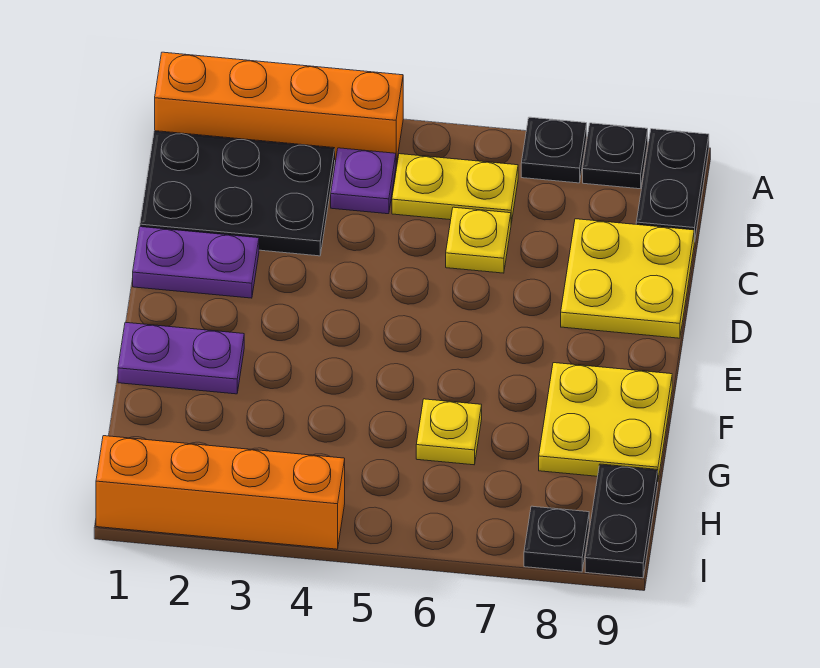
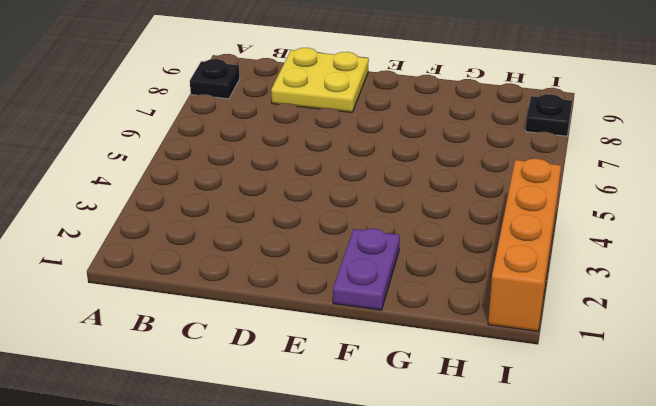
none -> orange 1x4 brick [155,52,403,164]
none -> black 1x1 plate [521,117,587,183]
none -> black 1x2 plate [636,129,709,242]

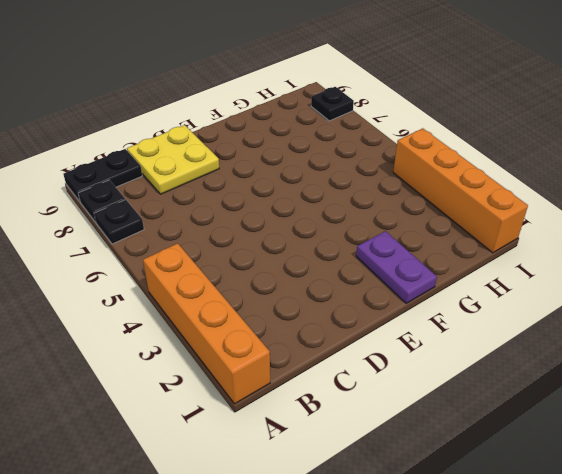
none -> black 2x3 plate [140,131,335,256]
none -> purple 1x1 plate [331,148,396,214]
none -> yellow 1x2 plate [392,154,518,223]

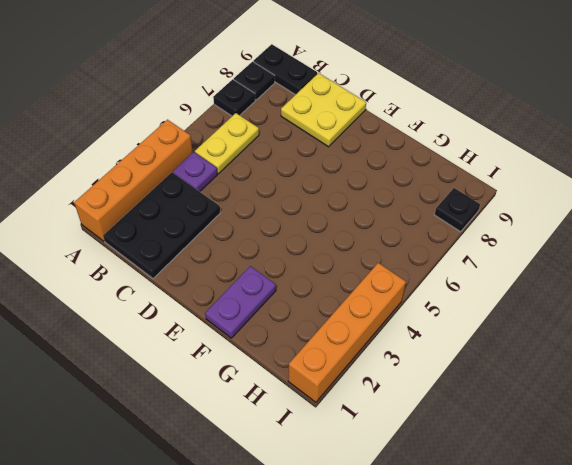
none -> yellow 1x1 plate [446,207,511,273]
none -> purple 1x2 plate [133,227,259,298]
none -> yellow 2x2 plate [539,363,672,479]

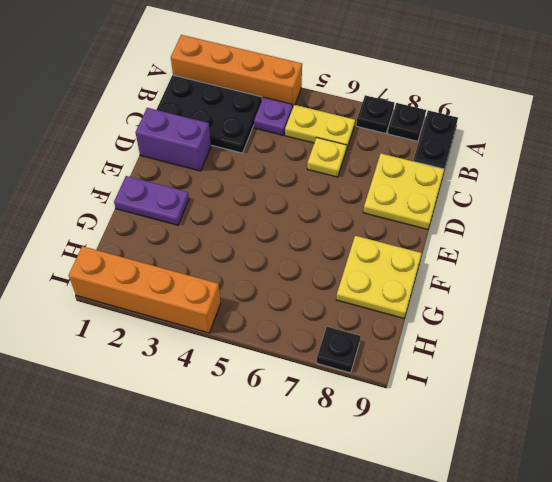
purple 1x2 brick [136,108,211,171] -> purple 1x2 plate [133,227,259,298]
none -> yellow 1x1 plate [416,399,482,465]
none -> black 1x2 plate [585,464,658,578]

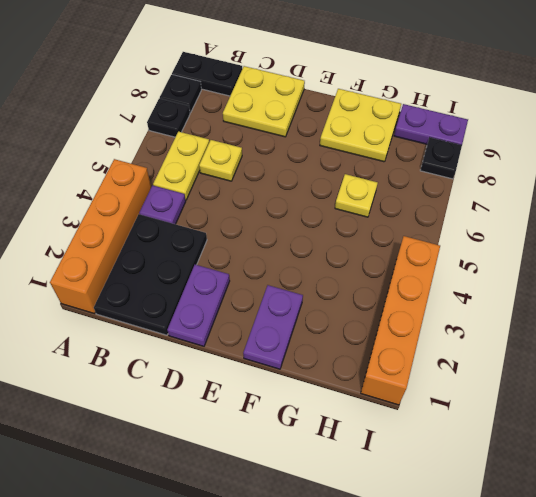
purple 1x2 plate [394,104,468,145] -> black 1x2 plate [585,464,658,578]

